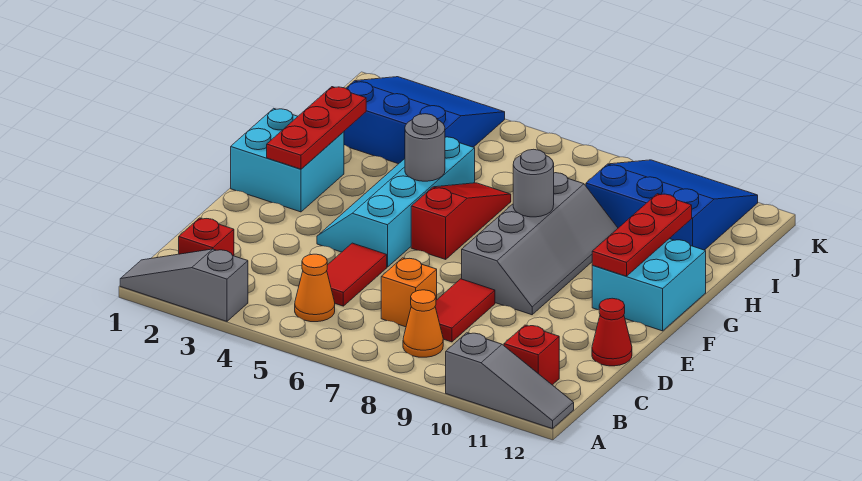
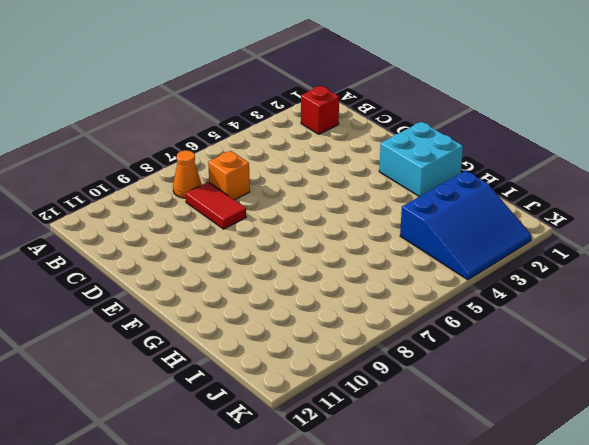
none -> grey 1x3 slope [120,249,248,321]
none -> grey 1x3 slope [446,333,574,429]
none -> orange 1x1 cone [295,254,335,322]

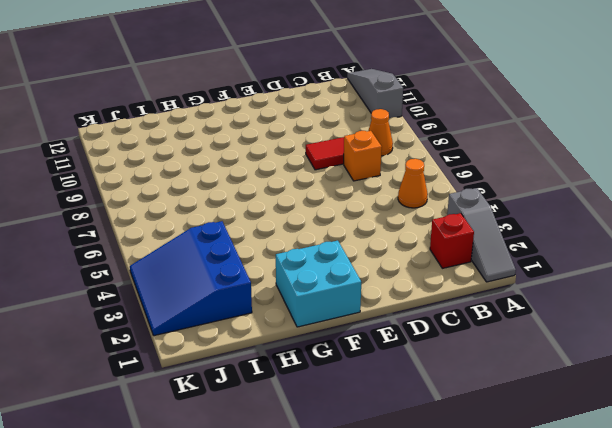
none -> red 1x1 brick [504,325,559,385]
none -> red 1x2 tile [327,243,387,306]
none -> red 1x1 cone [592,298,632,366]

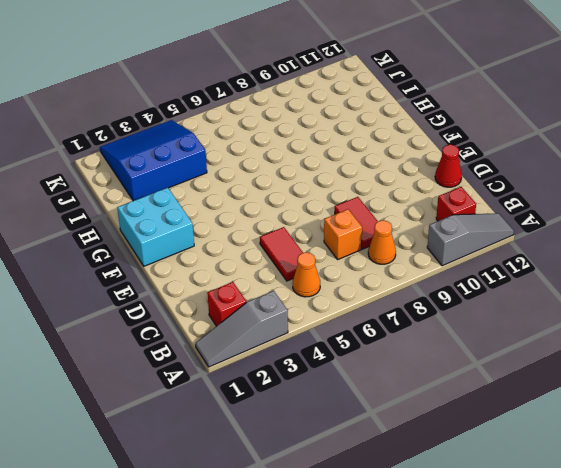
none -> cyan 2x4 slope [317,137,475,267]
none -> grey 2x4 slope [462,173,618,315]
none -> red 1x3 slope [411,183,511,259]

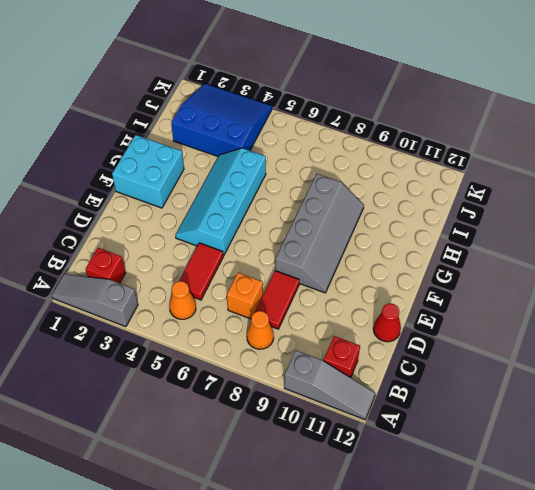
none -> red 1x3 slope [411,183,511,259]
none -> cyan 2x2 brick [592,239,706,331]
none -> blue 3x3 slope [586,160,758,250]

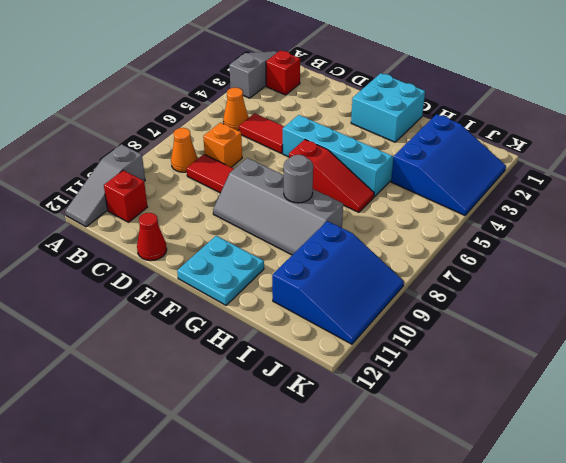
cyan 2x2 plate [177,236,264,305] -> cyan 2x2 brick [592,239,706,331]
none -> red 1x3 plate [267,87,366,169]
none -> red 1x3 plate [592,194,692,276]
none -> grey 1x1 round brick [405,114,445,181]

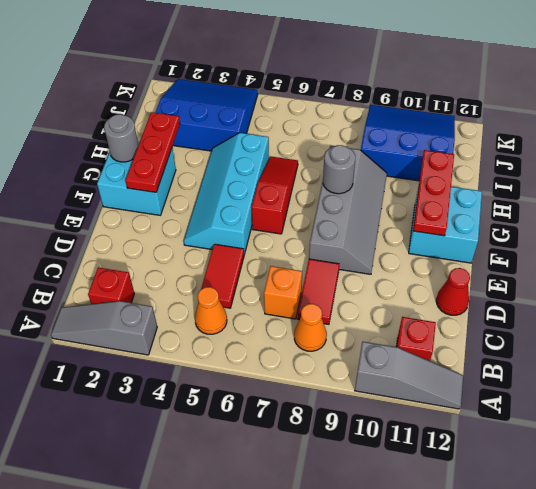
grey 1x1 round brick [104,114,138,162] -> grey 1x1 round brick moved to [405,114,445,181]

